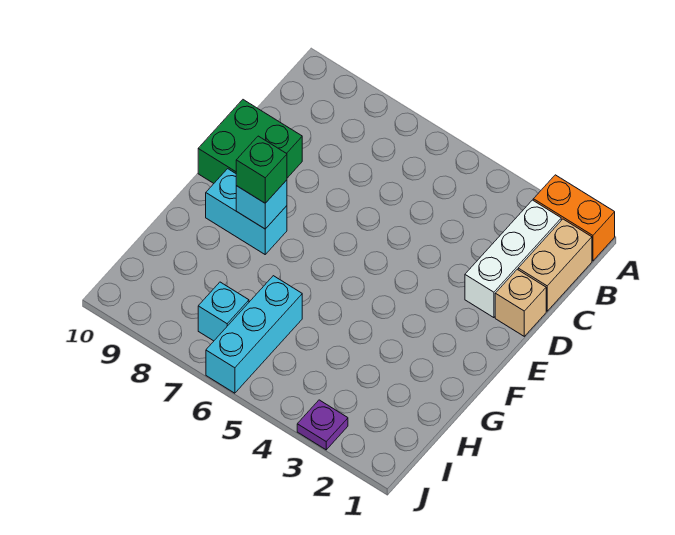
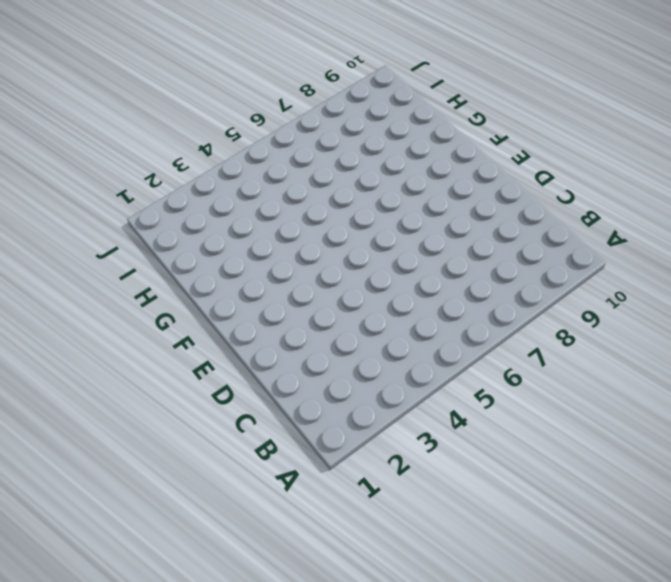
none -> orange 1x2 brick [533,175,615,261]
none -> tan 1x2 brick [518,219,592,311]

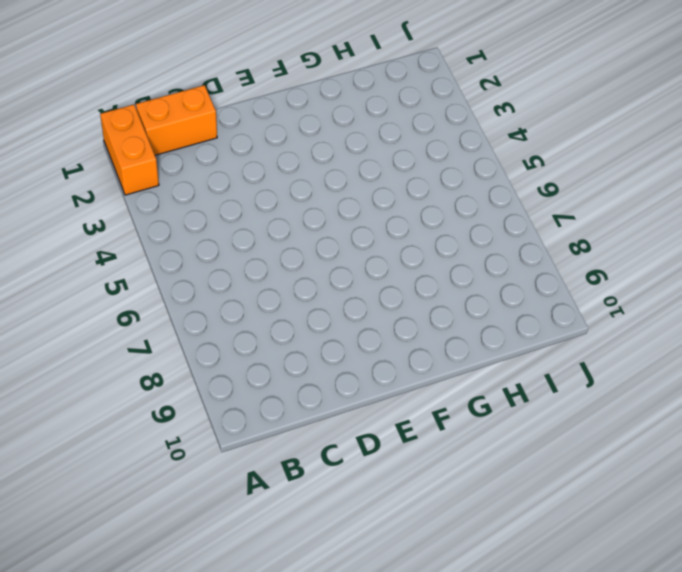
orange 1x2 brick [136,85,217,155] -> tan 1x2 brick [518,219,592,311]
none -> white 1x3 brick [465,200,561,318]
none -> tan 1x1 brick [495,269,546,336]

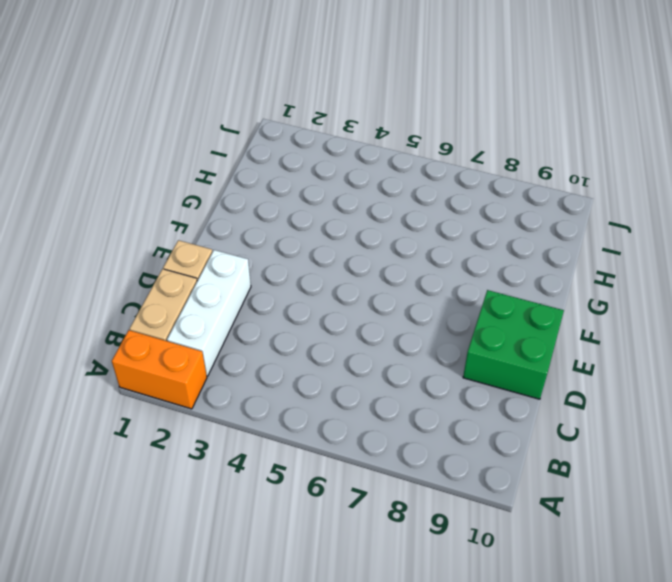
none -> cyan 1x2 brick [206,169,287,254]
none -> cyan 1x3 brick [206,276,302,393]

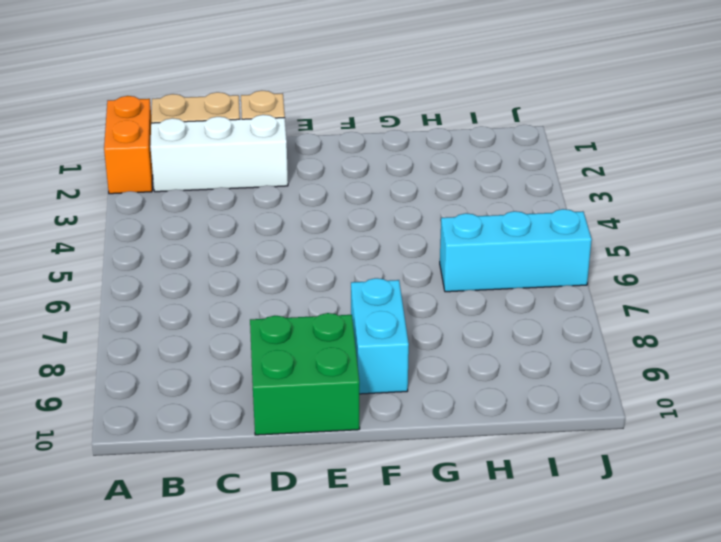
none -> cyan 1x1 brick [198,282,249,341]
none -> purple 1x1 plate [297,400,348,450]

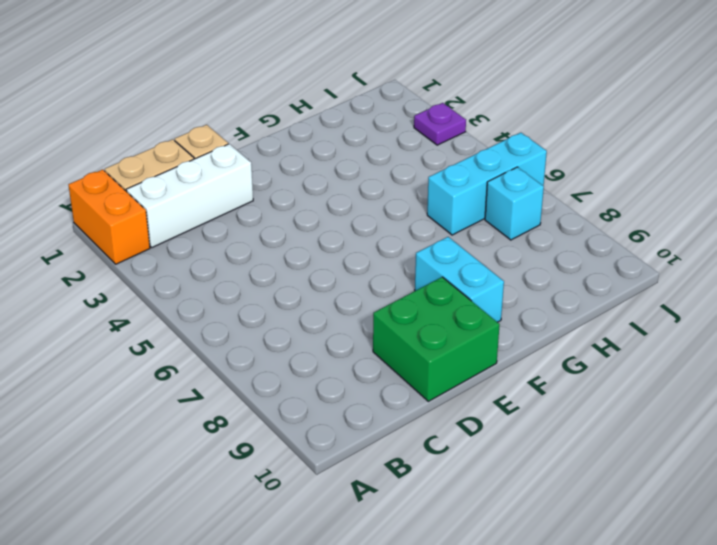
none -> cyan 1x1 brick [236,180,287,229]
none -> green 1x1 brick [236,136,287,203]

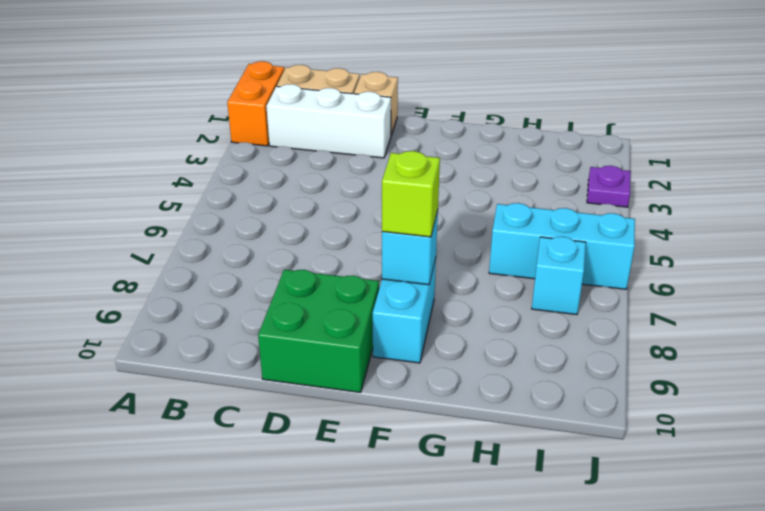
lime 1x1 brick [382,151,440,237] -> green 1x1 brick [236,136,287,203]

